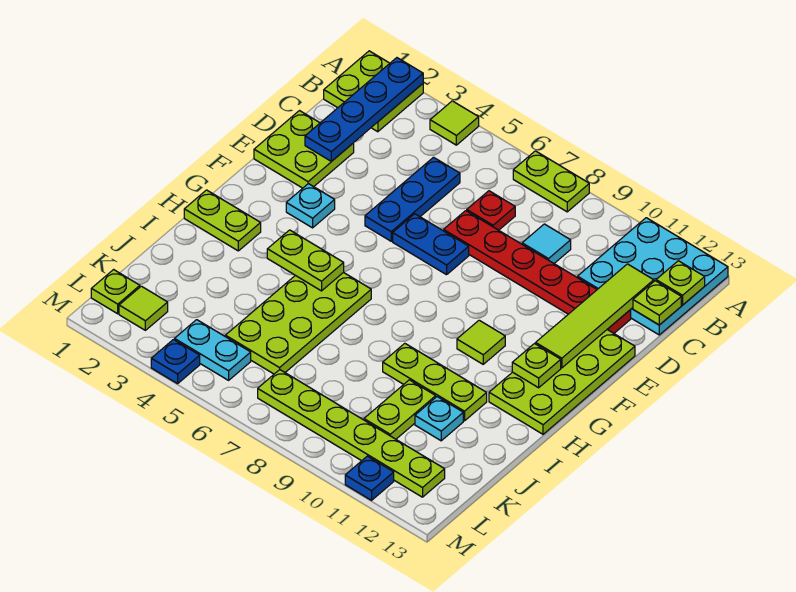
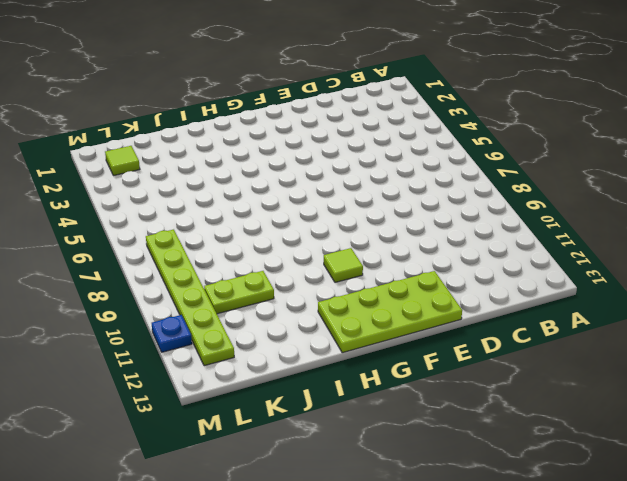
none -> lime 2x2 plate [324,51,423,132]
none -> lime 1x1 tile [430,101,479,145]
none -> lime 1x2 plate [513,151,589,212]
none -> cyan 3x3 plate [578,218,728,335]

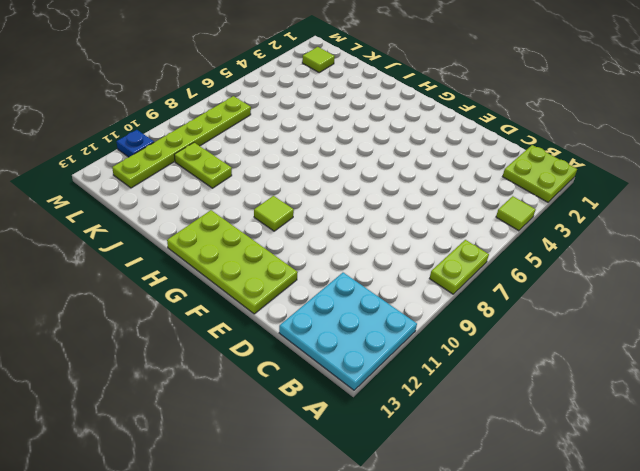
none -> blue 1x3 plate [365,157,460,241]
none -> red 1x1 plate [467,191,515,230]
none -> cyan 1x1 tile [522,224,571,263]
none -> lime 2x2 plate [254,111,354,188]

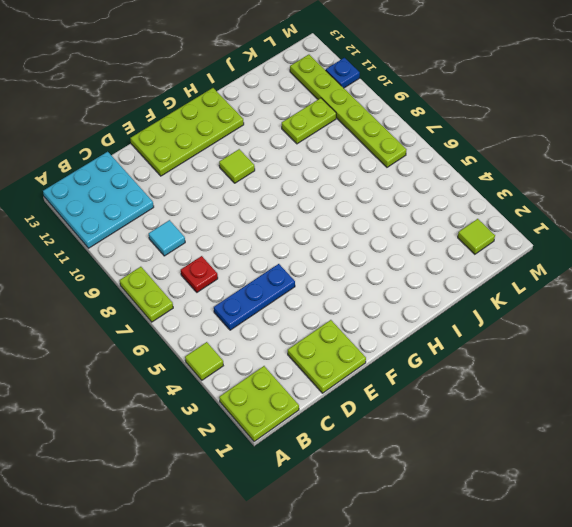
none -> red 1x6 plate [444,211,631,333]
none -> blue 1x2 plate [393,214,469,275]
none -> cyan 1x1 plate [286,184,335,228]
none -> lime 1x2 plate [184,190,261,251]

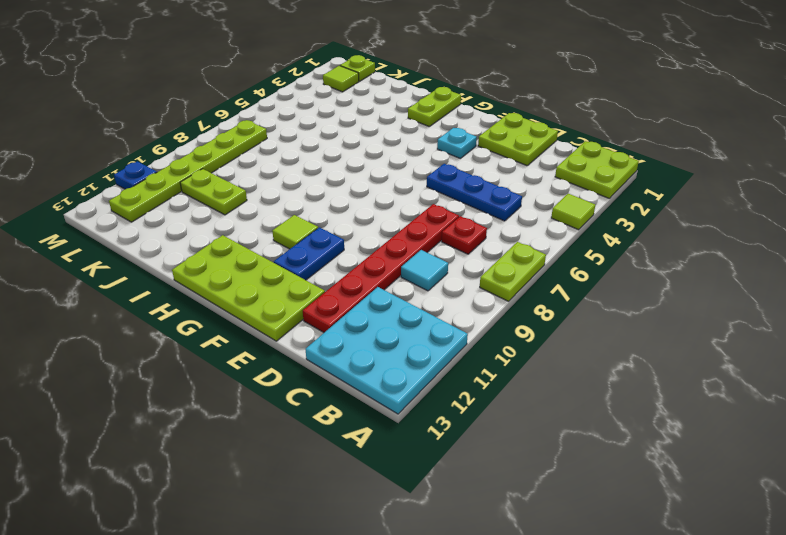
blue 1x2 plate [273,227,344,280] -> blue 1x2 plate moved to [393,214,469,275]
none -> lime 2x4 plate [225,272,371,374]
none -> lime 1x3 plate [383,343,487,421]
none -> cyan 1x1 plate [415,397,463,441]
none -> cyan 1x2 plate [175,320,251,380]

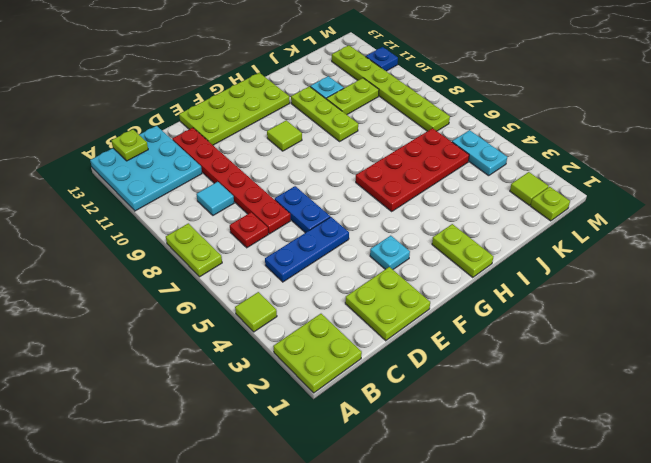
red 2x4 plate [356,128,469,211] -> lime 2x4 plate [225,272,371,374]
none -> blue 1x1 plate [151,340,200,384]
none -> blue 1x4 plate [305,58,423,161]
none -> lime 1x4 tile [536,264,654,368]
none -> lime 1x1 plate [633,281,681,325]

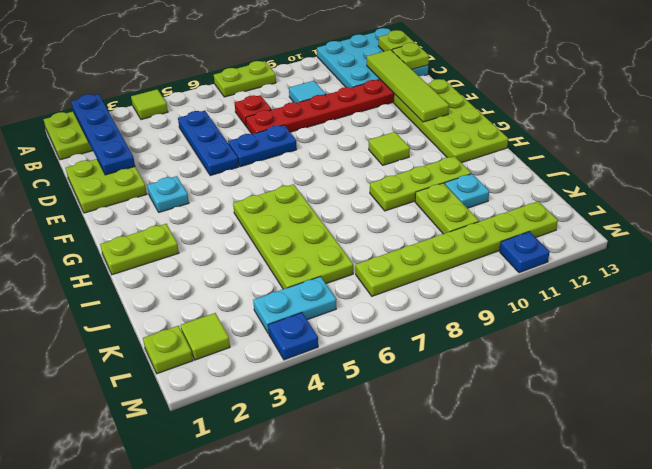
none -> lime 1x1 plate [512,344,561,388]
none -> lime 1x2 plate [267,230,344,291]

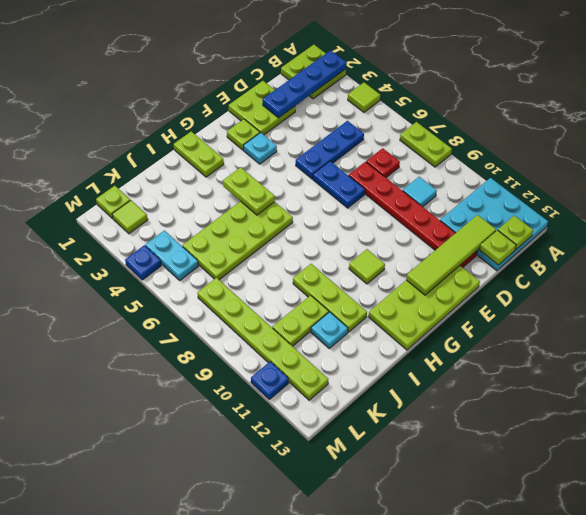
lime 1x1 plate [227,119,260,150] -> lime 1x1 plate moved to [512,344,561,388]

